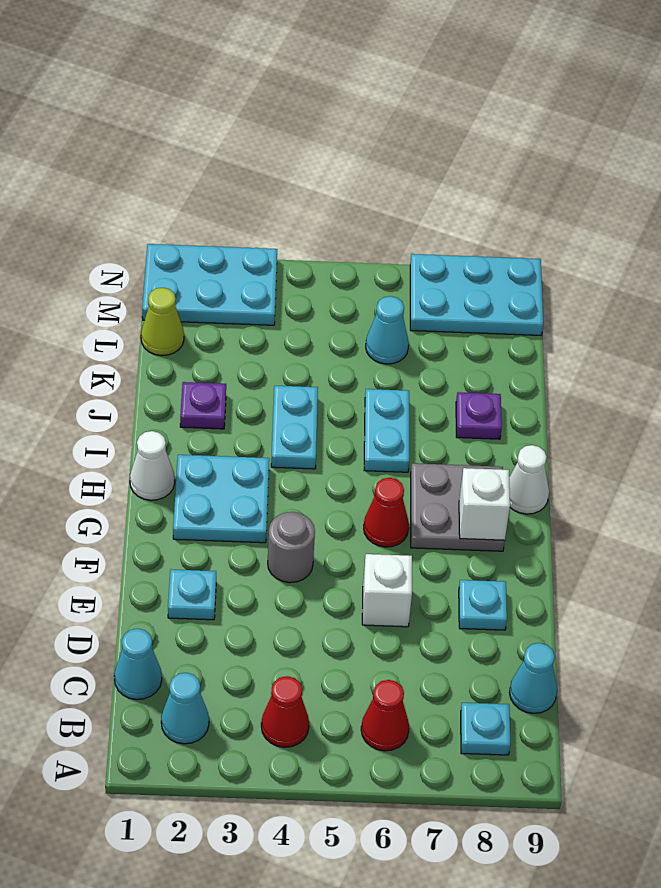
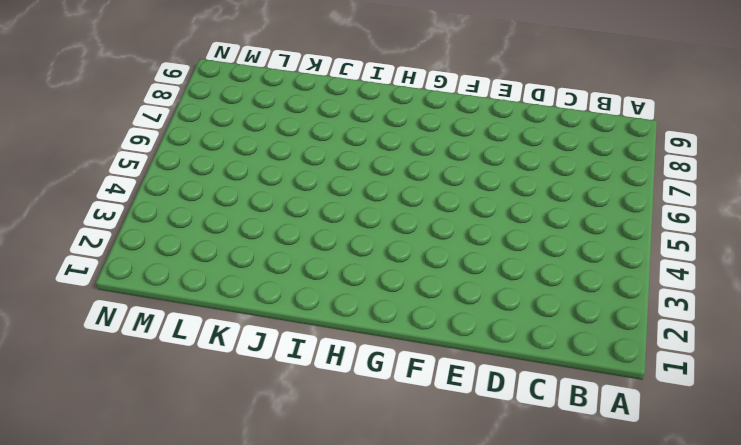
none -> cyan 1x1 cone [161,673,209,744]
none -> red 1x1 cone [261,676,309,747]
none -> red 1x1 cone [361,680,409,751]

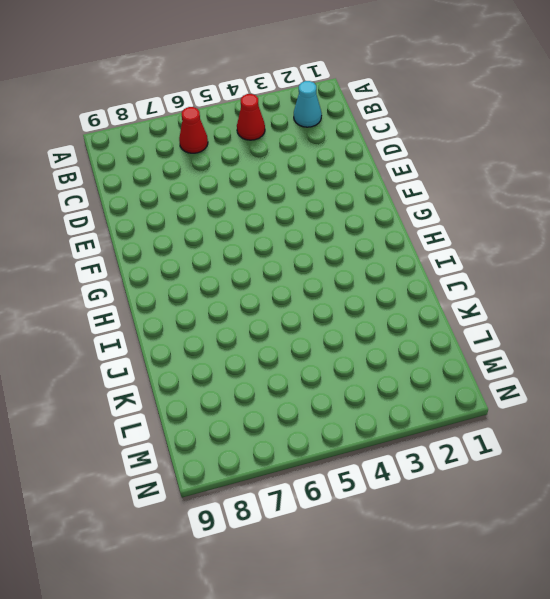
none -> cyan 1x1 plate [461,703,511,755]
none -> cyan 1x1 cone [114,629,162,700]
none -> cyan 1x1 cone [509,643,557,713]

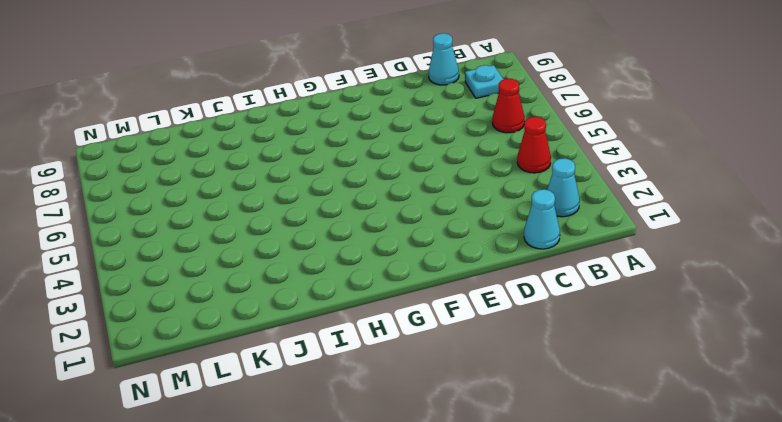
none -> cyan 1x1 plate [168,569,216,620]
none -> white 1x1 brick [362,554,412,627]
none -> cyan 1x1 plate [459,580,507,630]

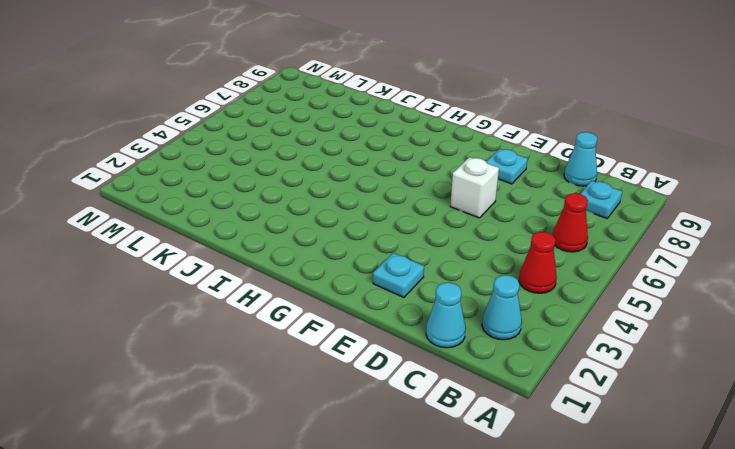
none -> grey 1x1 round brick [268,512,315,583]
none -> cyan 2x2 plate [173,455,269,543]
none -> red 1x1 cone [364,478,409,547]

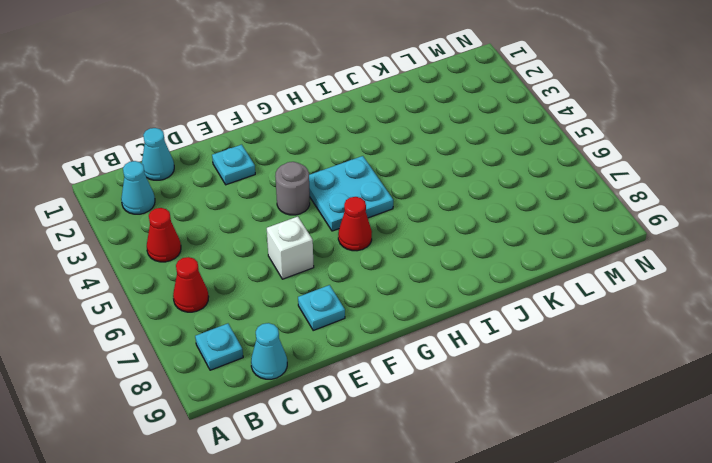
cyan 2x2 plate [309,156,393,231] -> cyan 2x2 plate moved to [173,455,269,543]
none -> grey 2x2 plate [411,463,505,551]
none -> white 1x1 cone [130,431,175,500]
none -> white 1x1 cone [509,445,549,514]

